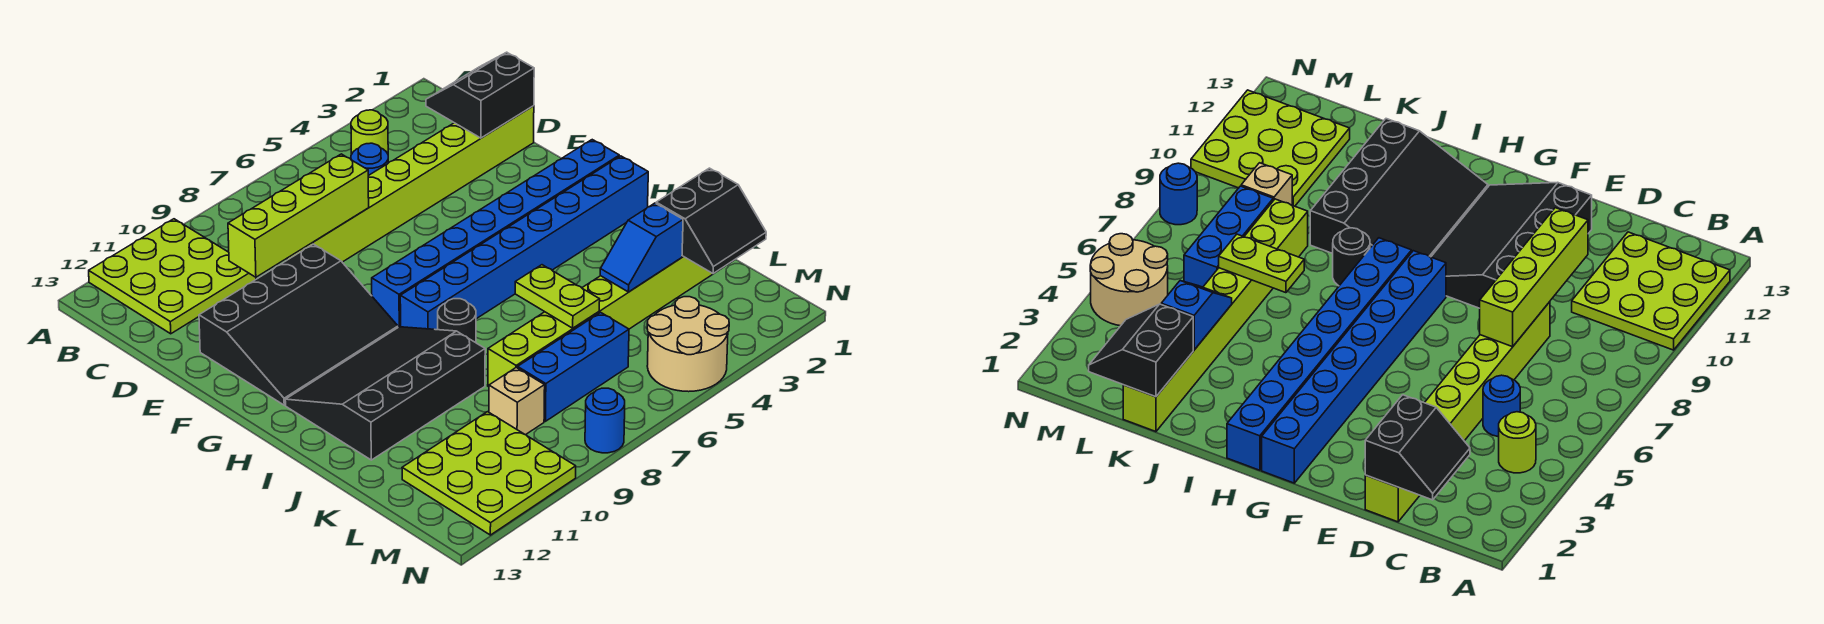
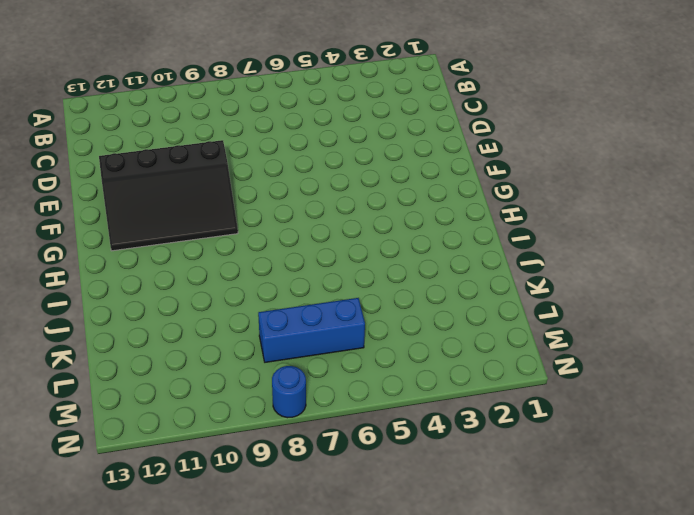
none -> lime 3x3 plate [89,219,256,334]
none -> lime 1x1 round brick [351,110,388,155]
none -> blue 1x1 round brick [351,143,388,176]

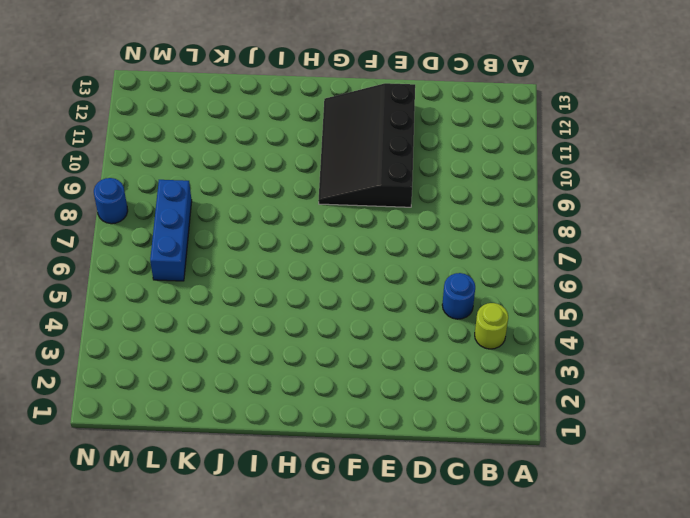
none -> lime 3x3 plate [89,219,256,334]
none -> lime 1x8 brick [287,106,534,262]
none -> blue 1x8 brick [372,140,619,327]

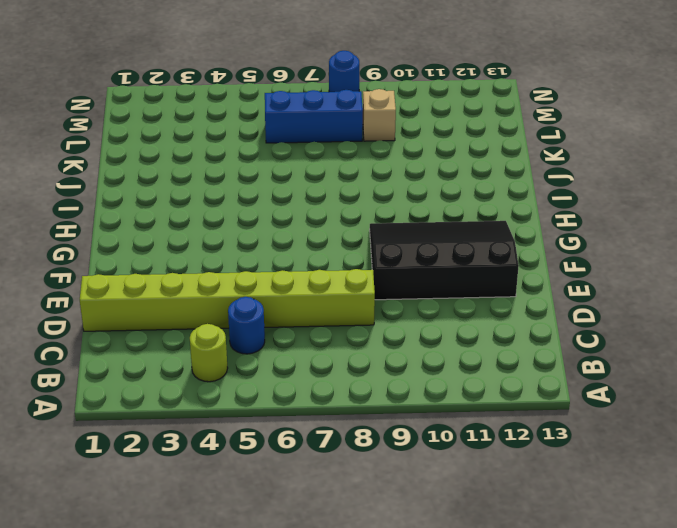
none -> lime 3x3 plate [89,219,256,334]
none -> blue 1x8 brick [372,140,619,327]
none -> blue 1x8 brick [400,156,648,330]

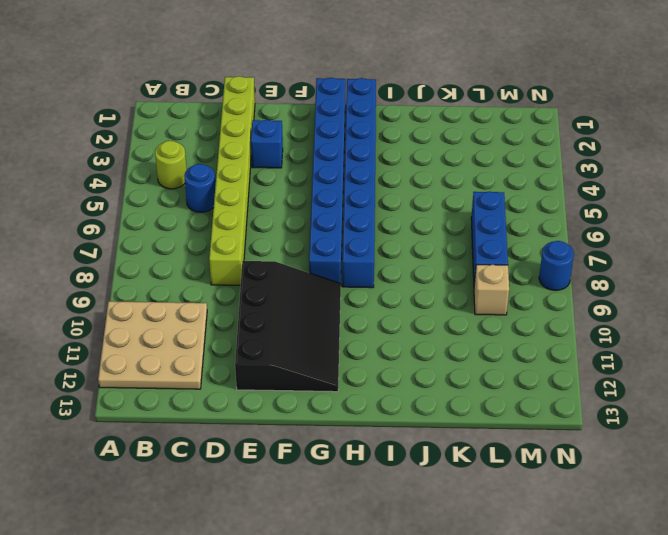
tan 3x3 plate [98,301,207,389] -> lime 3x3 plate [89,219,256,334]
blue 1x1 brick [251,120,283,168] -> none
none -> black 3x4 slope [285,327,485,460]
none -> black 1x1 round brick [438,299,476,343]
none -> lime 1x8 brick [488,256,731,387]

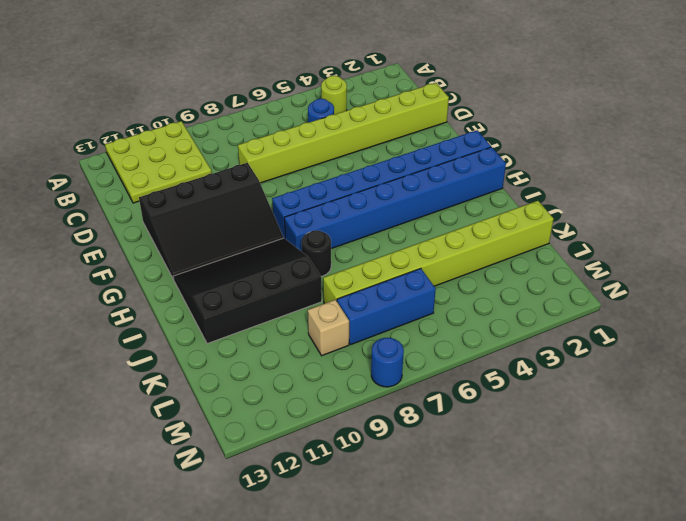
none -> lime 3x3 plate [402,412,576,535]
none -> tan 2x2 round brick [647,297,729,392]
none -> black 2x2 slope [426,52,534,138]

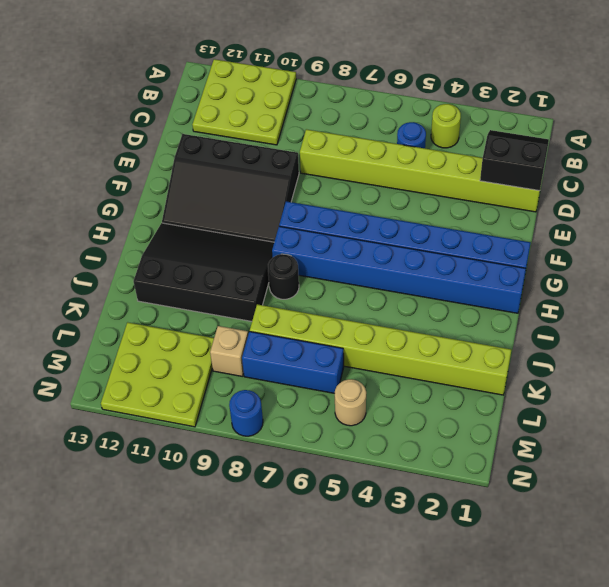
tan 1x1 round brick [335,379,366,426] -> tan 2x2 round brick [647,297,729,392]
none -> lime 1x4 brick [228,154,369,277]
none -> lime 1x2 plate [515,265,600,328]
none -> black 2x2 slope [656,168,766,274]

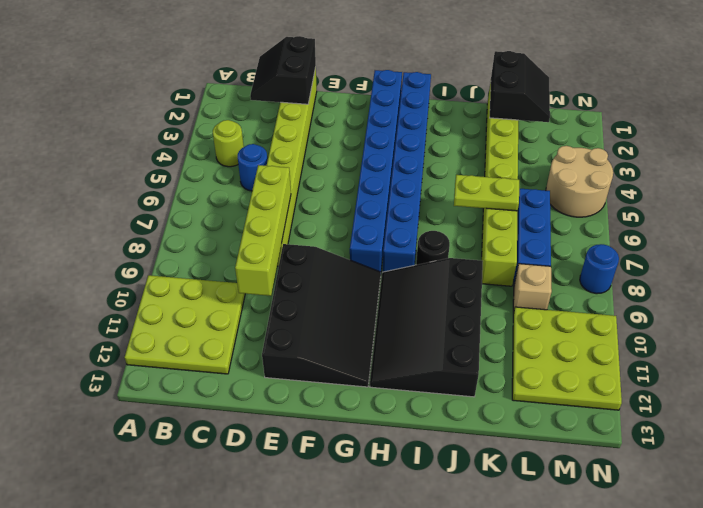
none -> blue 1x2 slope [600,203,683,292]

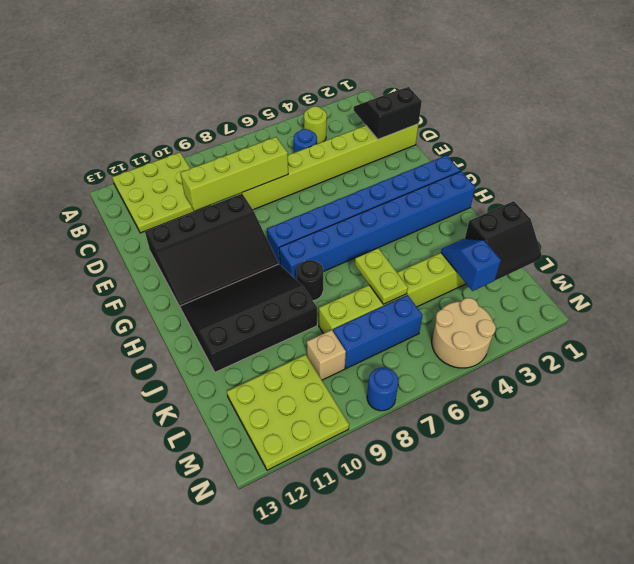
blue 1x2 slope [441,239,501,291] -> blue 1x2 slope turned to [600,203,683,292]

